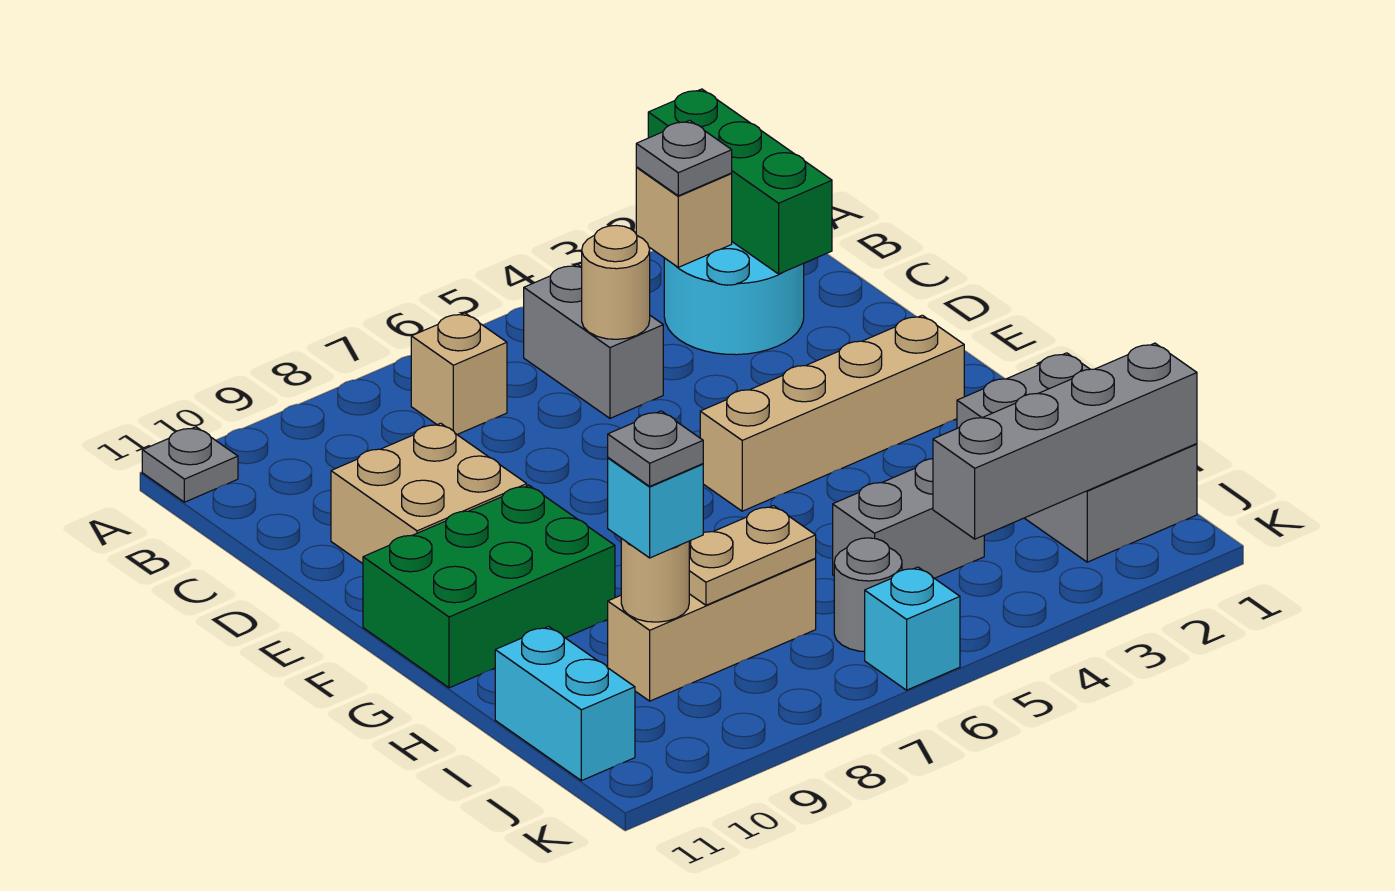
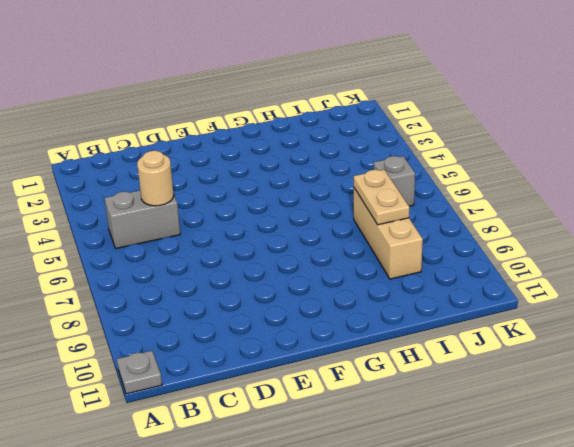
grey 1x1 brick [374,156,415,206] -> grey 1x1 round brick [834,538,902,652]
none -> cyan 2x2 round brick [664,242,804,355]
none -> tan 1x1 brick [411,313,507,434]
none -> tan 2x2 brick [331,423,527,564]

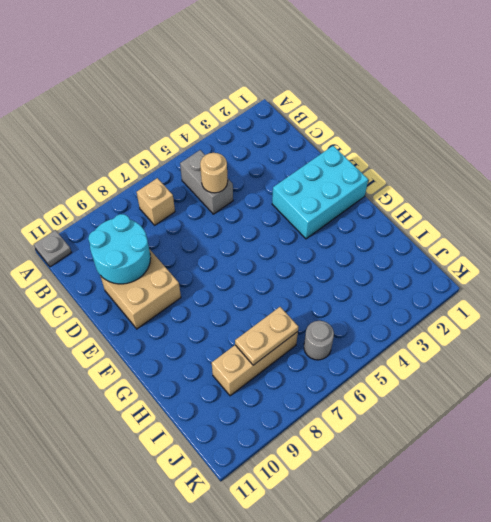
cyan 2x2 round brick [88,214,150,284] -> cyan 2x2 round brick moved to [664,242,804,355]
cyan 2x3 brick [272,146,368,239] -> tan 1x4 brick [700,315,964,511]
none -> green 2x3 brick [363,485,615,688]
none -> grey 2x3 brick [957,353,1197,562]
none -> grey 1x2 brick [833,459,984,578]

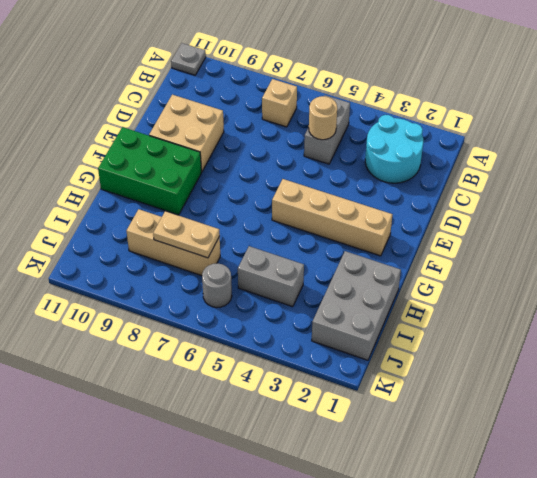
none -> cyan 1x2 brick [495,627,635,781]
none -> cyan 1x1 brick [865,567,960,690]
none -> green 1x3 brick [648,89,832,274]

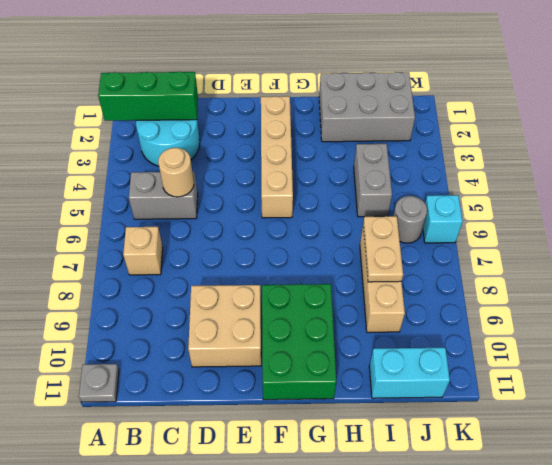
none -> tan 1x1 brick [636,167,732,267]
none -> tan 1x1 round brick [621,538,689,622]
none -> grey 1x4 brick [933,343,1197,539]

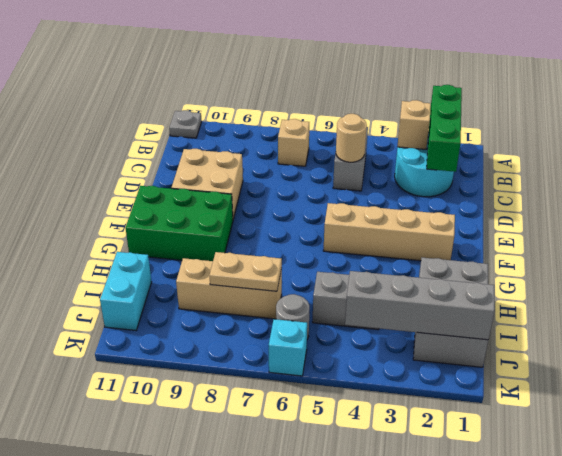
none -> tan 1x1 round brick [621,538,689,622]
none -> grey 1x1 plate [636,120,732,196]
none -> cyan 1x1 brick [608,458,703,558]

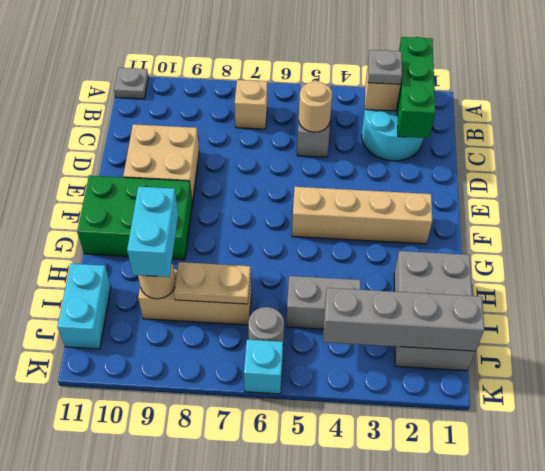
cyan 1x2 brick [127,187,178,277] -> cyan 1x1 brick [608,458,703,558]
none -> grey 1x1 plate [608,411,703,486]

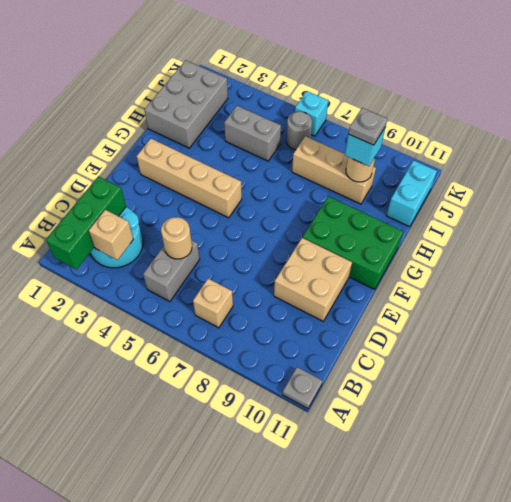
none -> tan 1x2 plate [689,506,816,605]
none -> grey 1x4 brick [933,343,1197,539]
none -> grey 1x1 plate [636,120,732,196]

